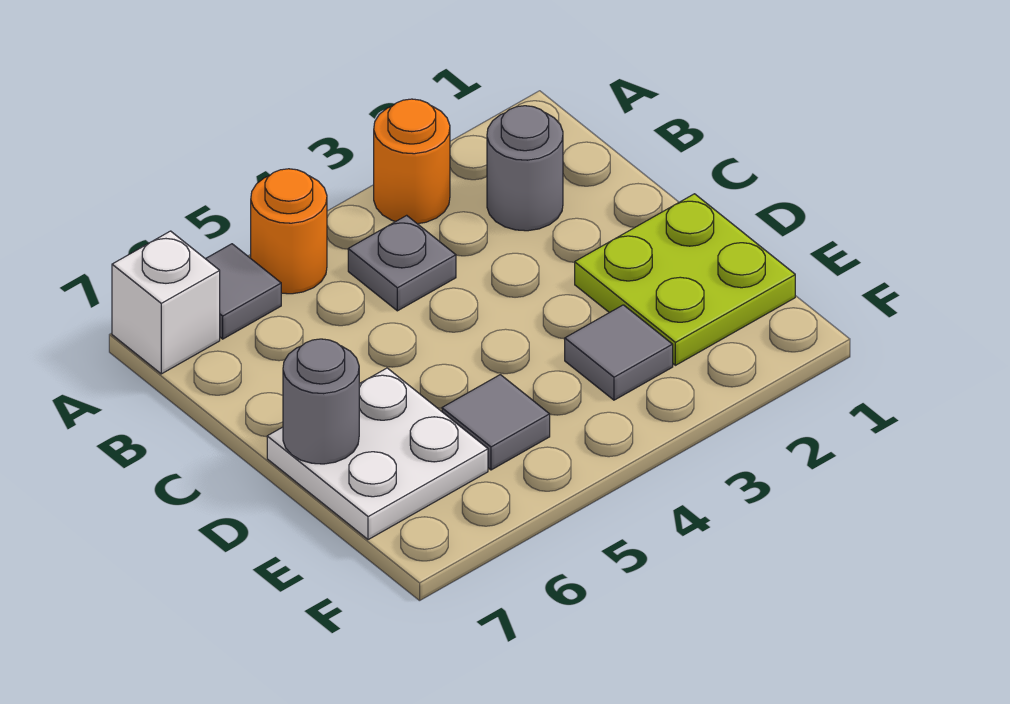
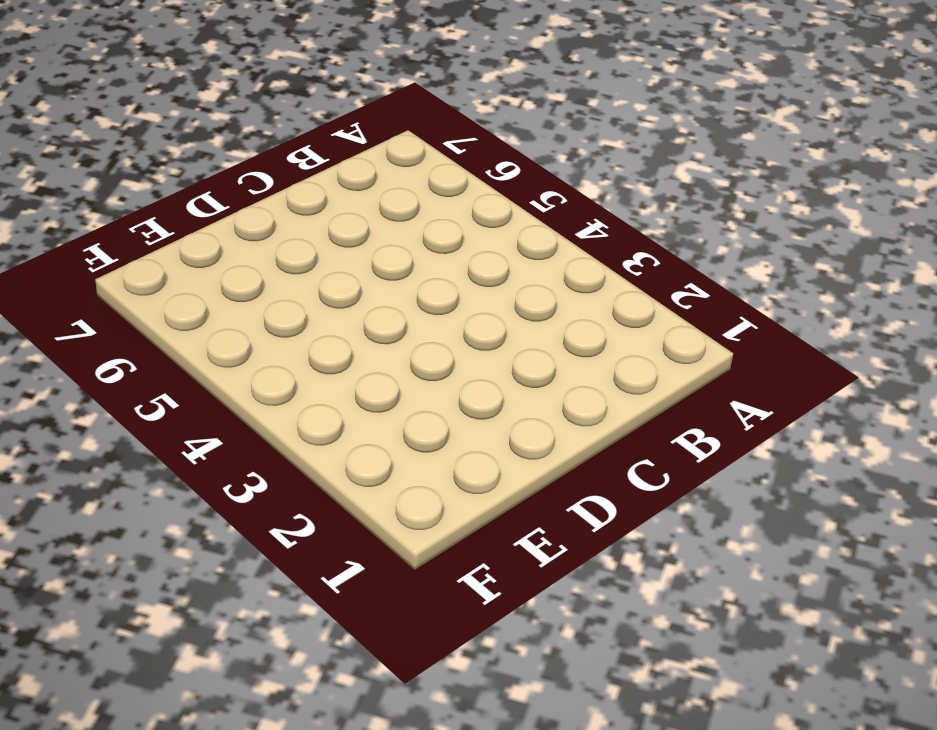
none -> orange 1x1 round brick [374,99,450,224]
none -> orange 1x1 round brick [251,169,327,294]

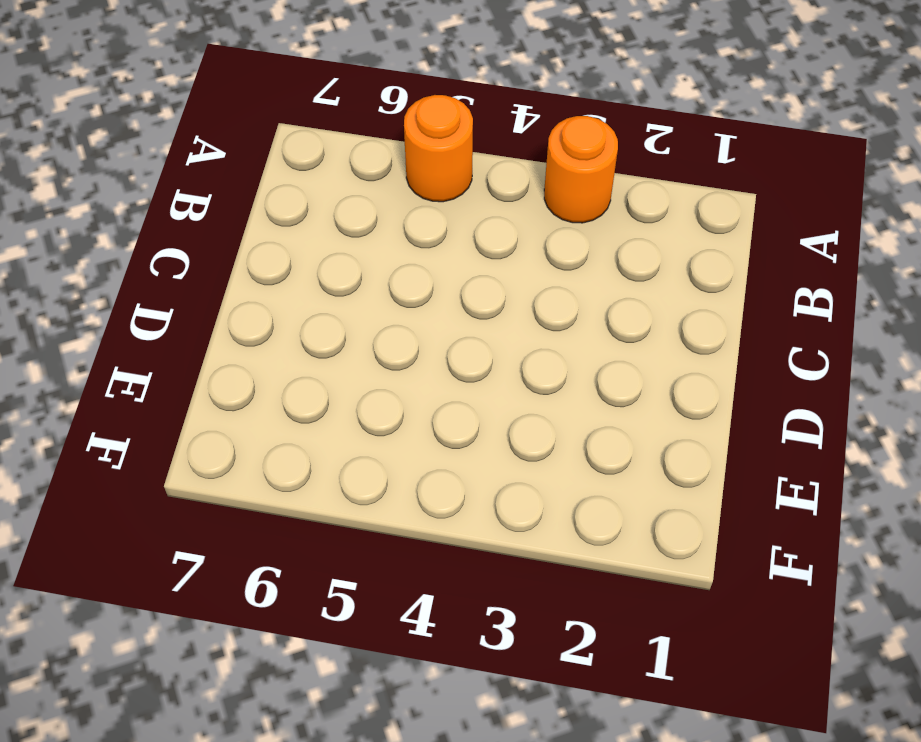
none -> grey 1x1 tile [206,244,281,339]
none -> white 1x1 brick [112,231,220,374]

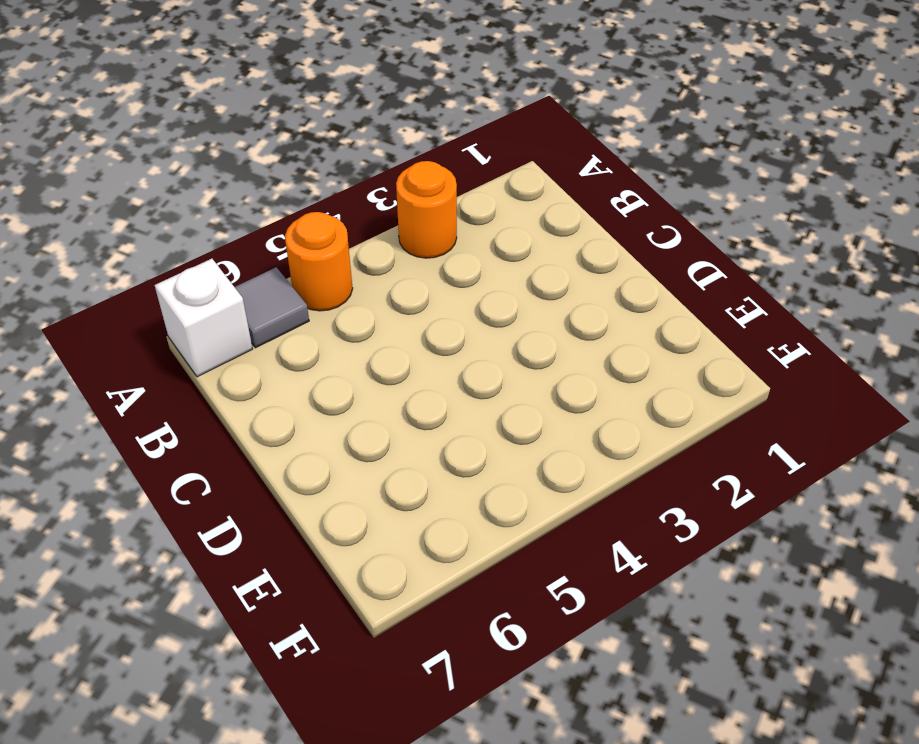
none -> grey 1x1 round brick [487,106,563,231]
none -> grey 1x1 plate [348,215,456,311]

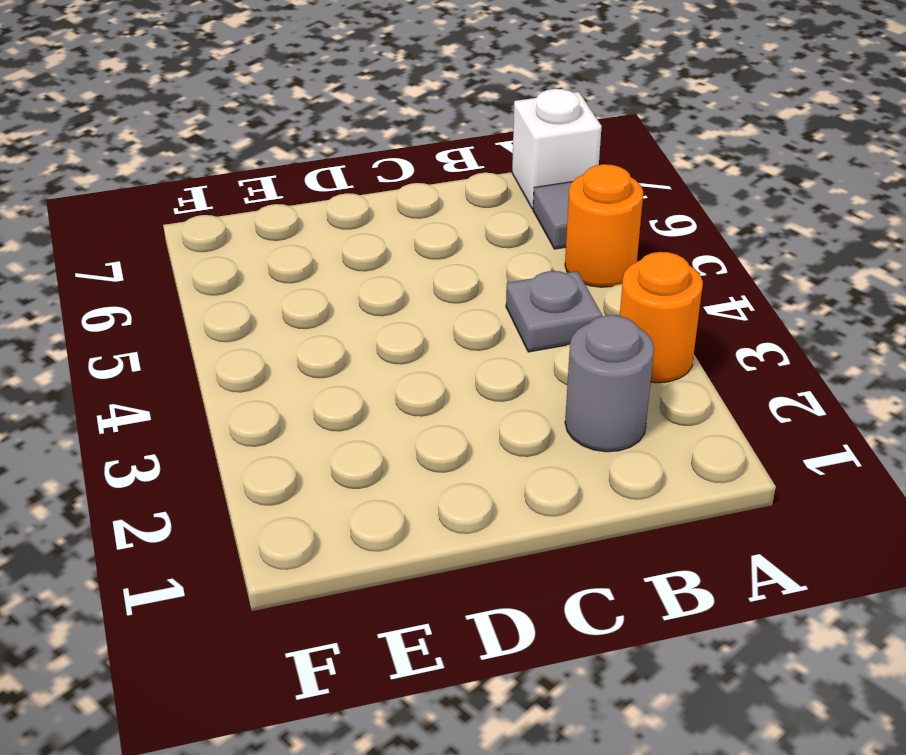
none -> lime 2x2 plate [575,194,795,365]
none -> white 2x2 plate [267,368,488,540]

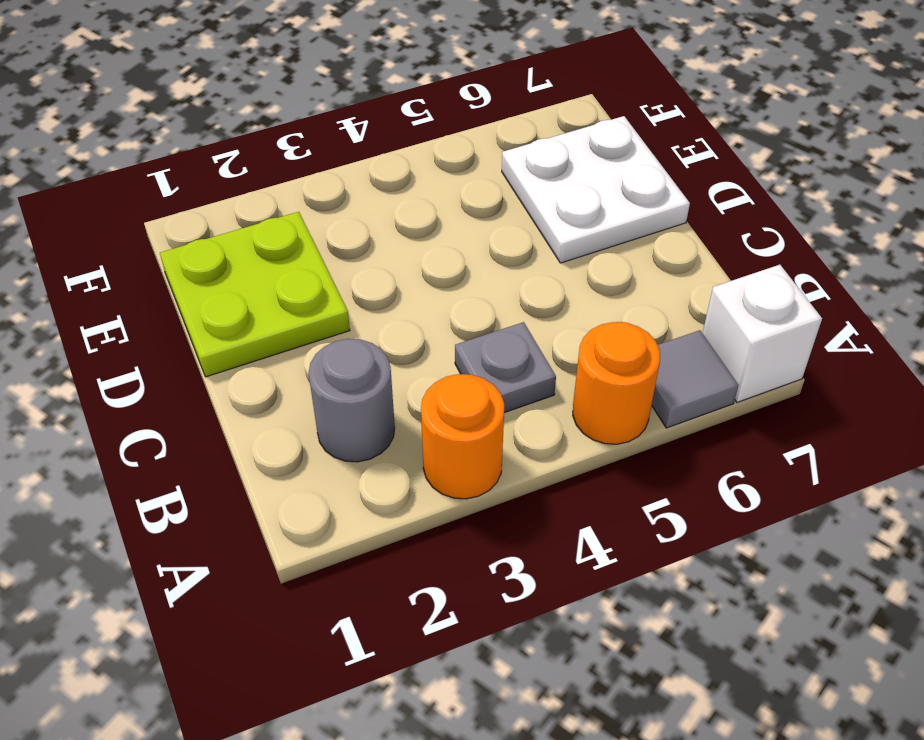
none -> grey 1x1 tile [565,305,673,400]
none -> grey 1x1 tile [442,375,550,470]

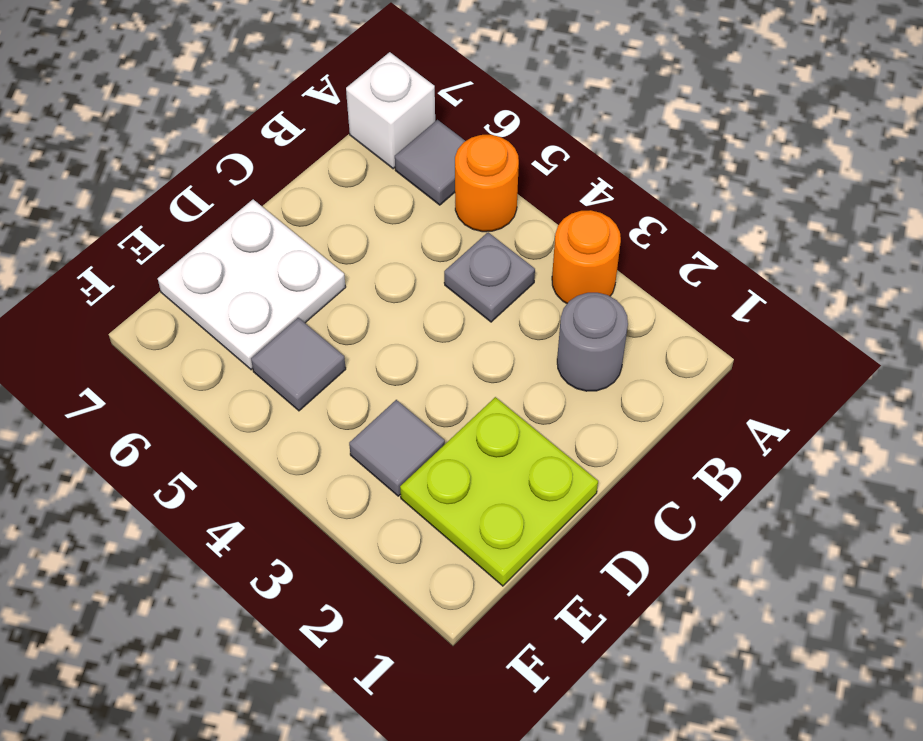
none -> grey 1x1 round brick [283,339,359,464]

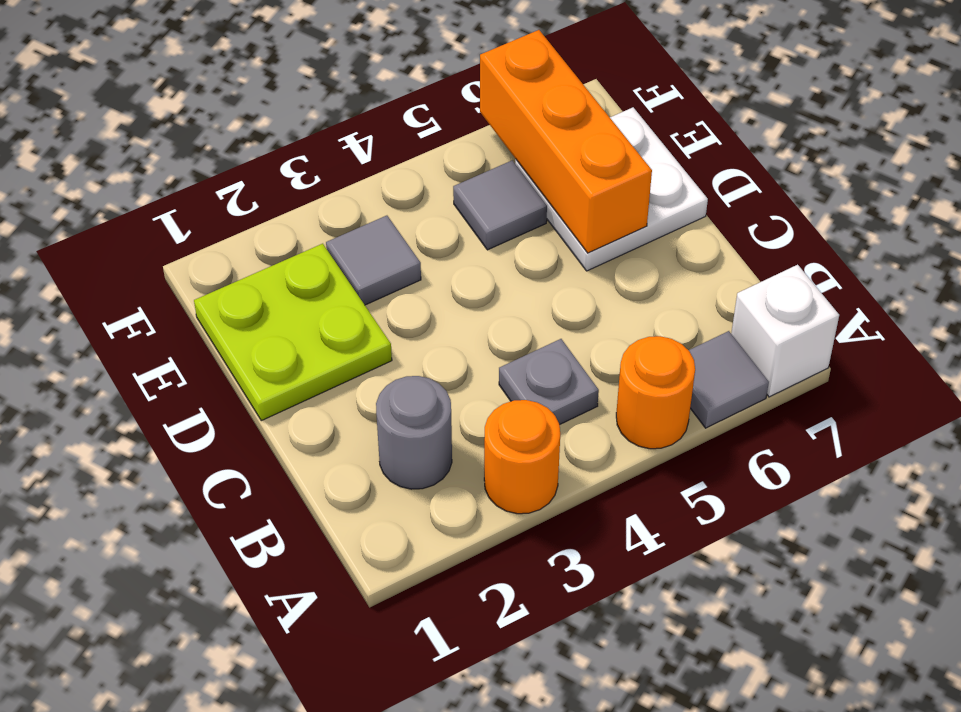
orange 1x3 brick [480,30,652,253] -> none
none -> grey 1x1 round brick [283,339,359,464]

